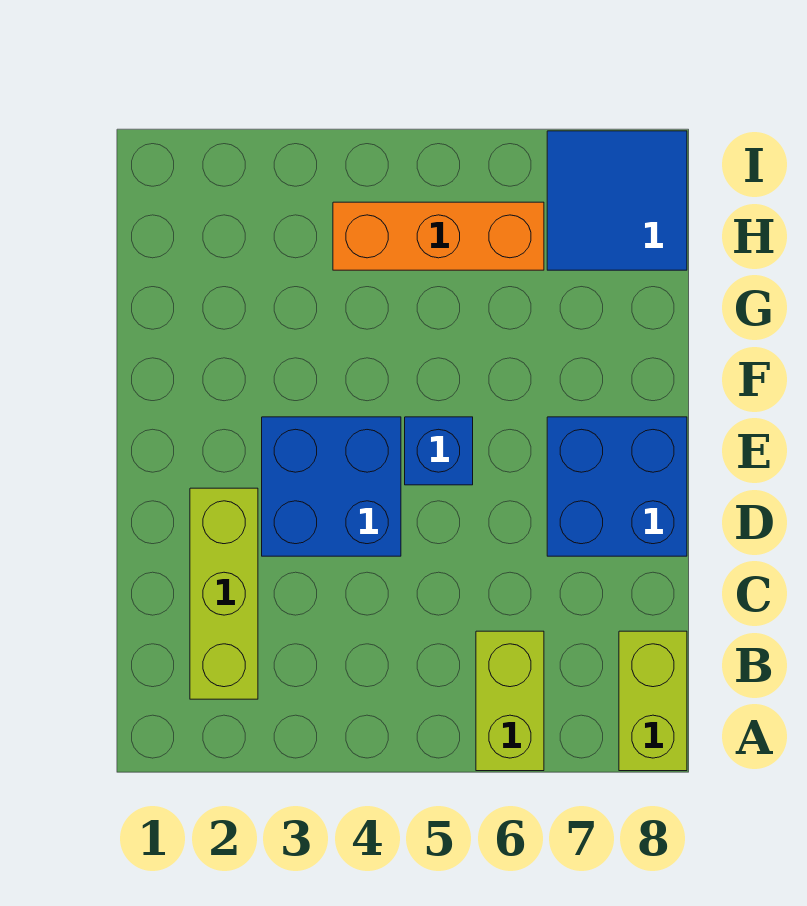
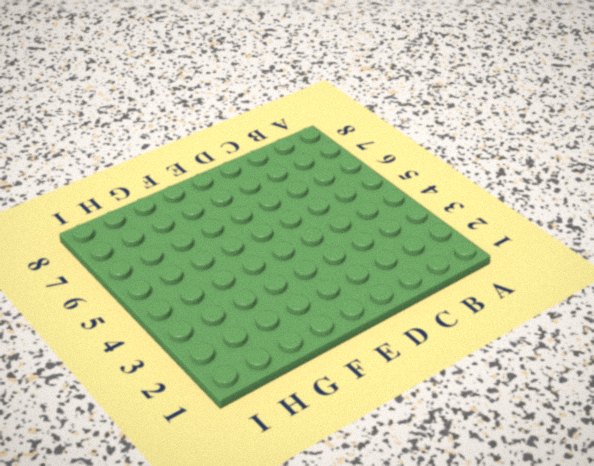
none -> lime 1x2 brick [476,631,544,771]
none -> lime 1x2 brick [619,631,687,771]

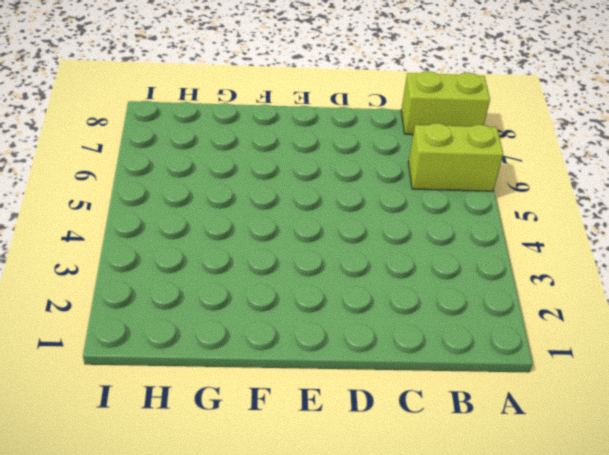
none -> lime 1x3 brick [190,488,258,699]
none -> blue 2x2 brick [262,417,401,556]

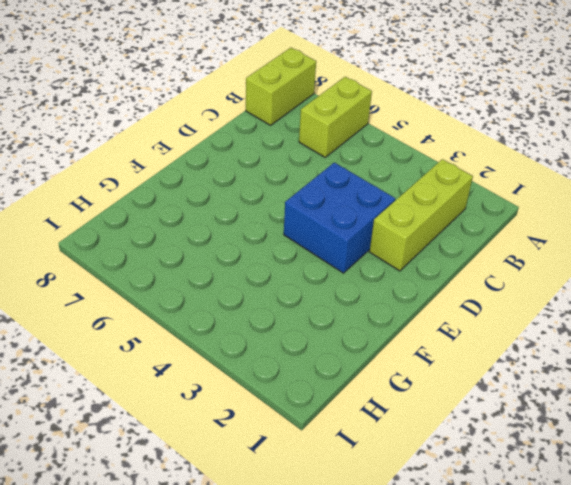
none -> blue 2x2 brick [547,417,687,556]
none -> blue 1x1 brick [405,417,473,485]

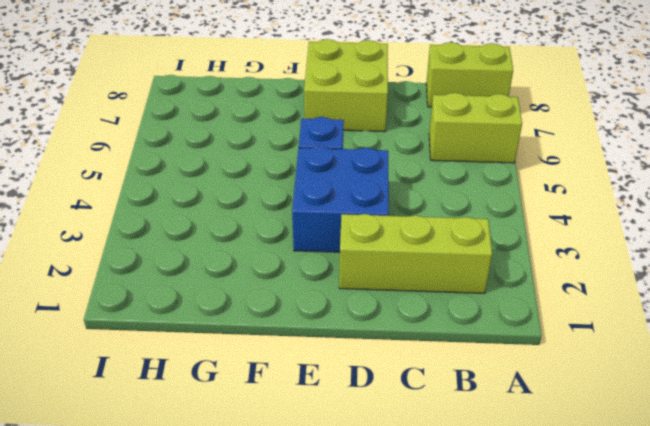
lime 2x2 brick [304,39,388,132] -> blue 2x2 brick [547,417,687,556]
none -> orange 1x3 brick [333,202,544,270]
none -> blue 2x2 tile [547,131,687,270]

